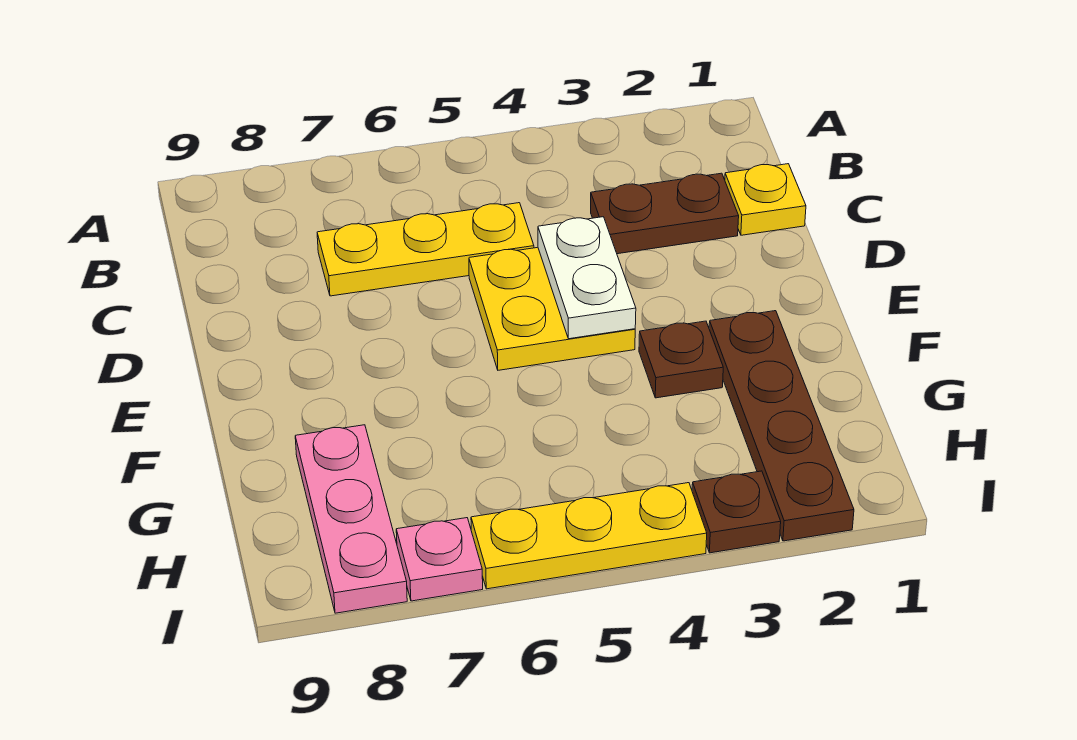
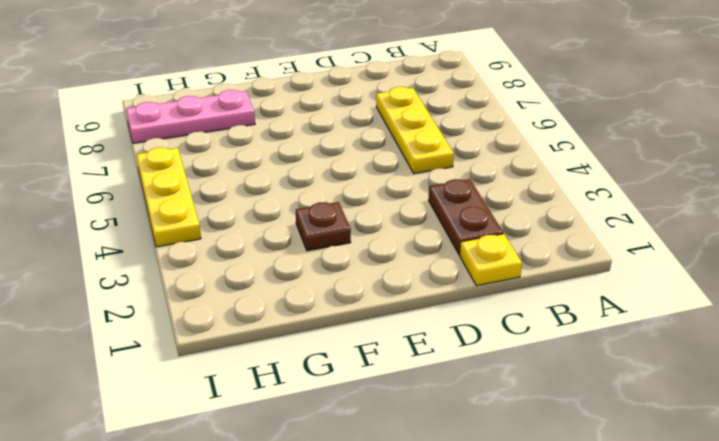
none -> yellow 2x2 plate [469,247,635,370]
none -> brown 1x4 plate [709,311,854,541]

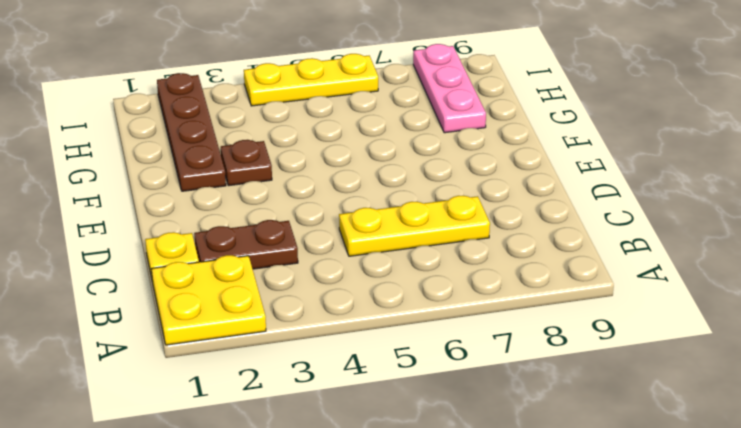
yellow 2x2 plate [151,255,266,345] -> yellow 2x2 plate moved to [469,247,635,370]
none -> brown 1x1 plate [692,471,781,553]
none -> pink 1x1 plate [396,518,483,601]

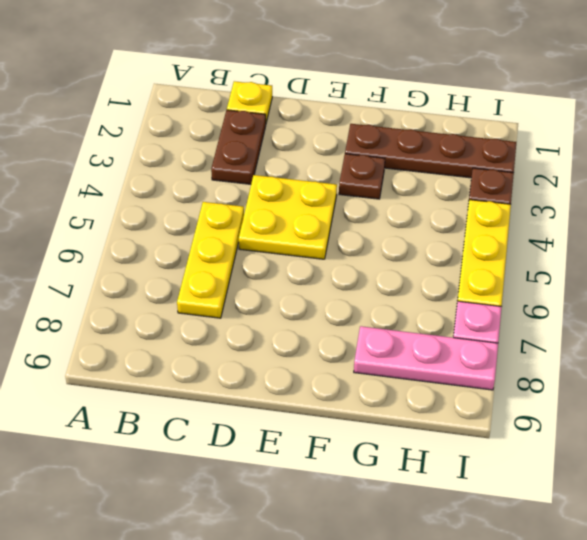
none -> white 1x2 plate [538,217,636,339]

